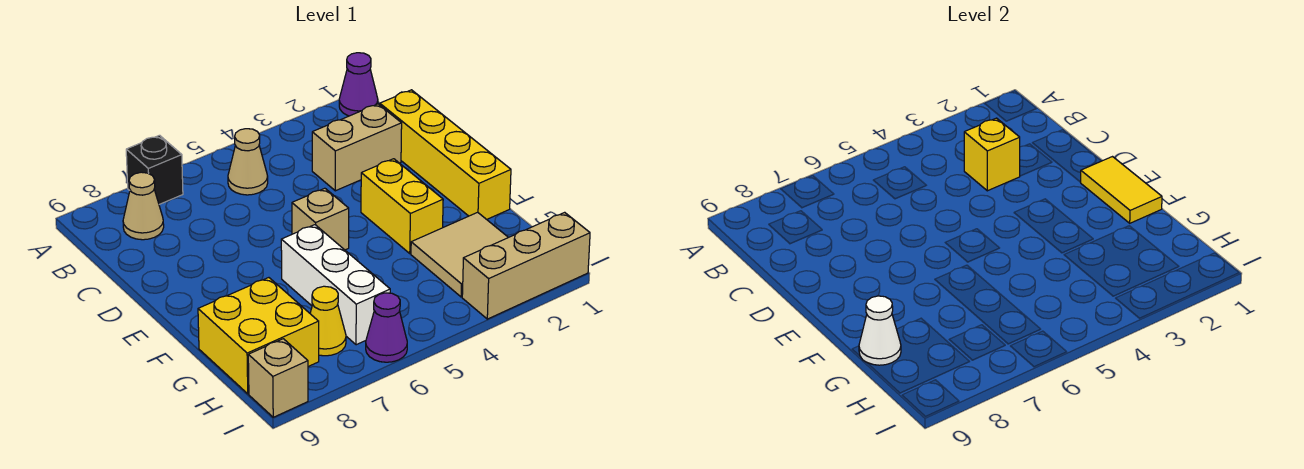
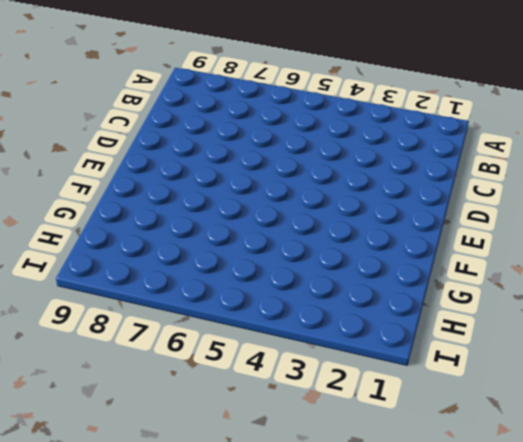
none -> purple 1x1 cone [339,53,378,116]
none -> black 1x1 brick [126,135,183,204]
none -> tan 1x1 cone [228,129,268,195]

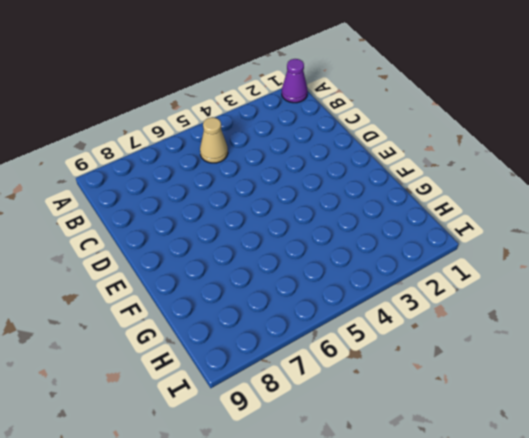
none -> black 1x1 brick [126,135,183,204]
none -> tan 1x1 cone [123,172,164,240]
none -> yellow 1x4 brick [380,90,511,219]

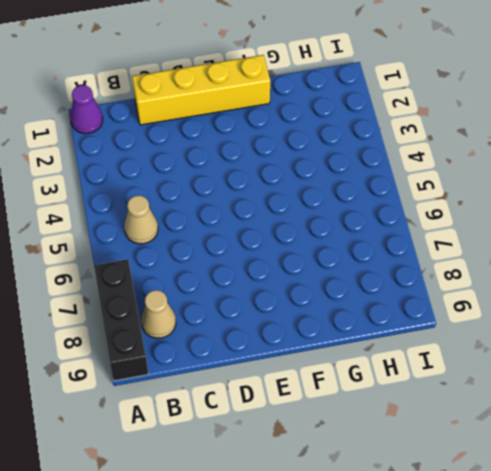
black 1x3 brick [94,259,148,381] -> black 1x1 brick [126,135,183,204]
none -> tan 1x2 brick [312,104,402,191]
none -> yellow 1x2 brick [361,159,443,253]
none -> tan 1x1 brick [292,188,349,250]

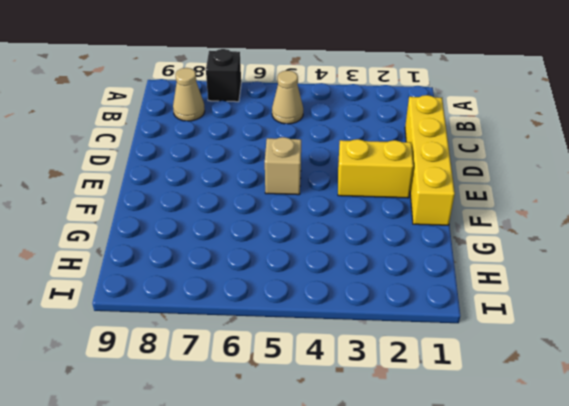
yellow 1x2 brick [338,139,413,198] -> yellow 1x2 brick turned to [361,159,443,253]
none -> purple 1x1 cone [339,53,378,116]
none -> tan 1x2 brick [312,104,402,191]
none -> white 1x3 brick [281,225,390,345]

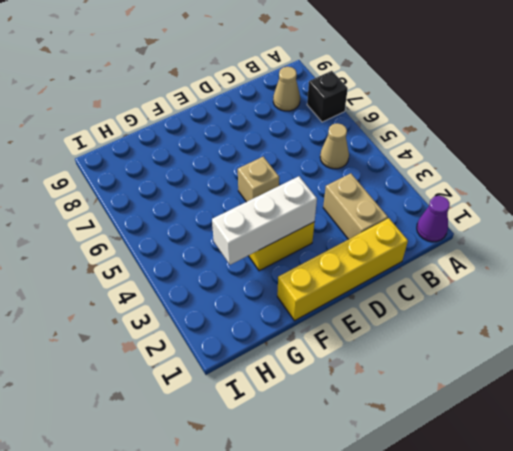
white 1x3 brick [212,176,317,265] -> white 1x3 brick moved to [281,225,390,345]
none -> tan 2x2 tile [411,212,508,297]
none -> yellow 2x2 brick [198,278,319,394]
none -> yellow 1x1 cone [310,286,346,356]

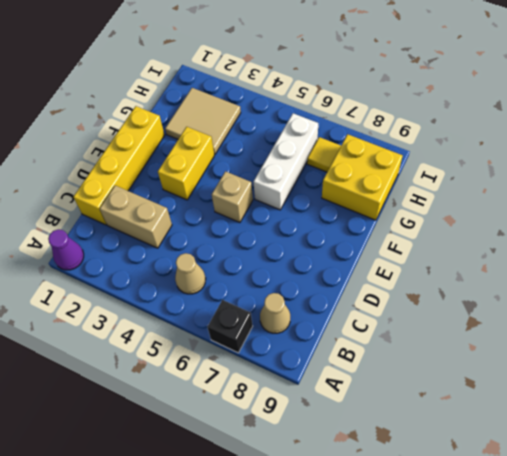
yellow 1x1 tile [307,137,341,172] -> yellow 1x1 cone [310,286,346,356]
none -> tan 1x3 brick [462,212,590,319]
none -> purple 1x1 cone [366,293,407,362]
none -> tan 1x1 brick [248,339,308,417]

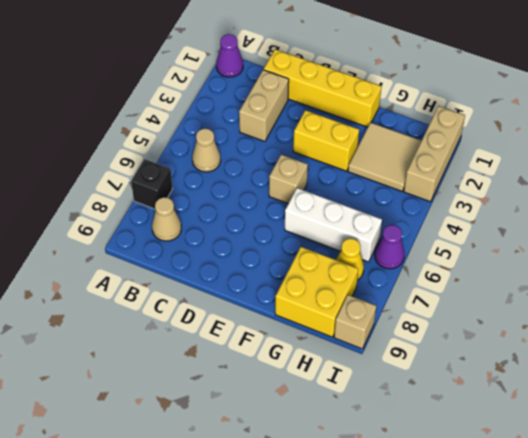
none -> yellow 1x1 brick [964,118,1020,191]
none -> yellow 1x2 tile [1081,157,1162,223]
none -> white 1x1 cone [859,296,901,365]

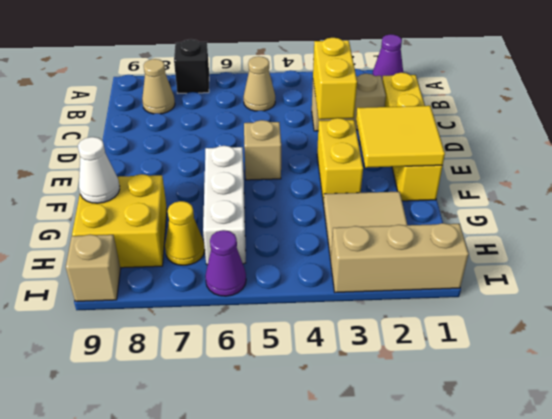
yellow 1x2 brick [313,38,357,119] -> yellow 1x1 brick [964,118,1020,191]
yellow 2x2 tile [356,106,445,168] -> yellow 1x2 tile [1081,157,1162,223]

